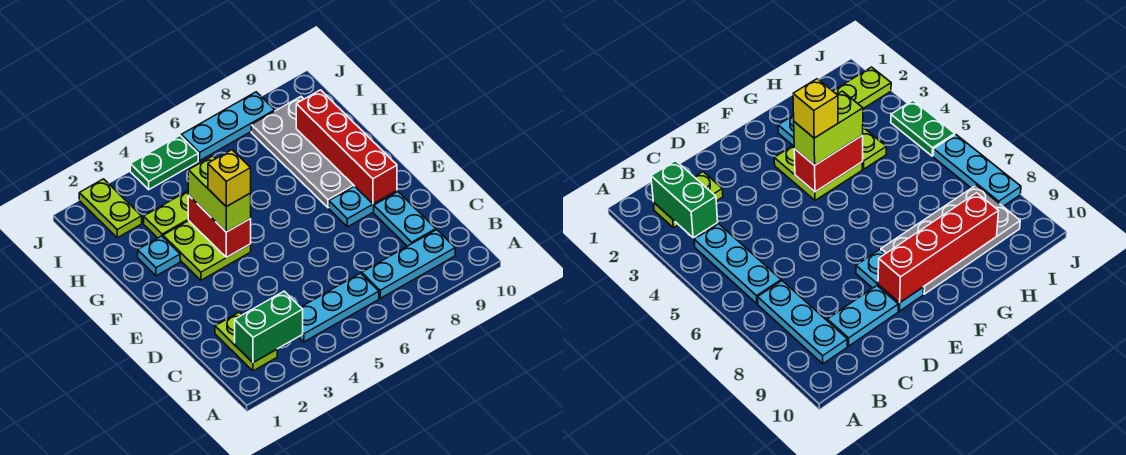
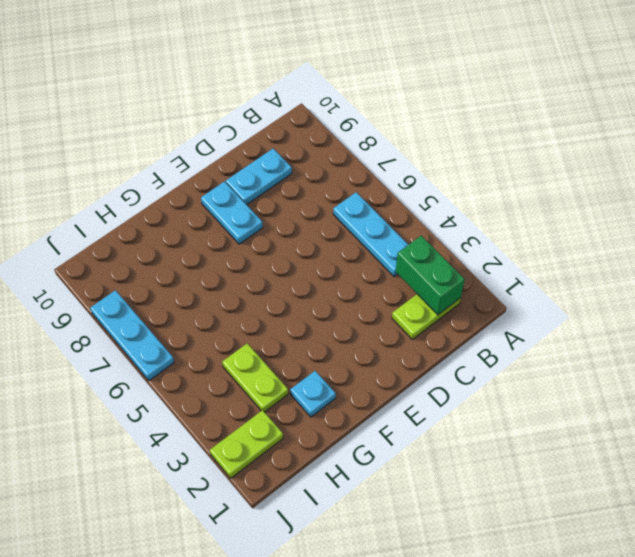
none -> cyan 1x3 plate [362,230,455,298]
none -> lime 2x2 plate [163,221,251,280]
none -> grey 2x4 plate [251,97,354,208]

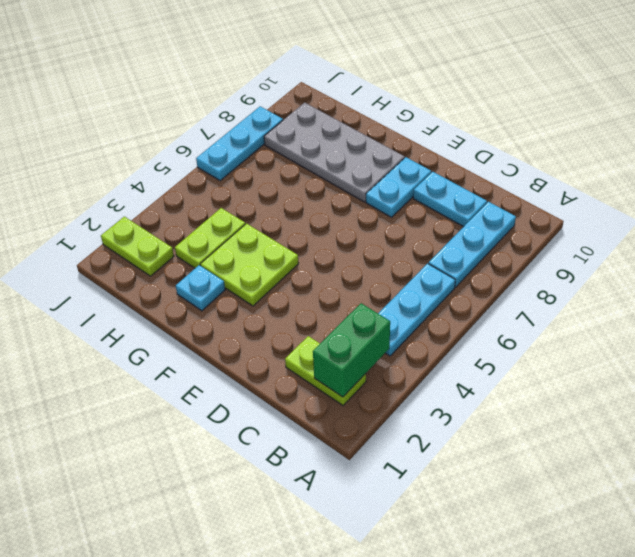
none -> green 1x2 plate [130,135,198,190]
none -> red 1x4 brick [296,90,397,204]
none -> red 1x2 brick [188,196,251,257]

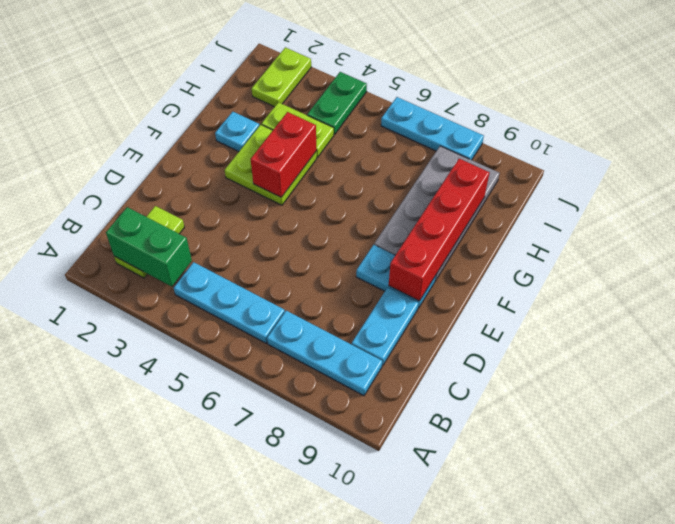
green 1x2 plate [307,72,367,135] -> green 1x2 plate turned to [130,135,198,190]
none -> lime 1x2 brick [188,156,251,232]
none -> yellow 1x1 brick [208,150,251,207]

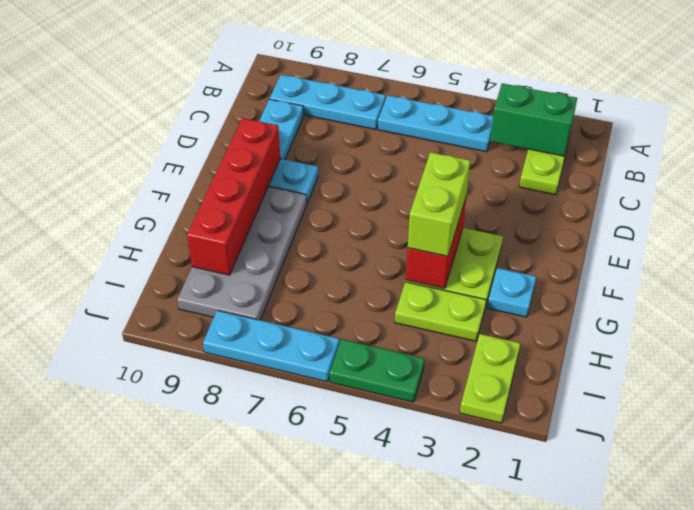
none -> yellow 1x1 brick [208,150,251,207]

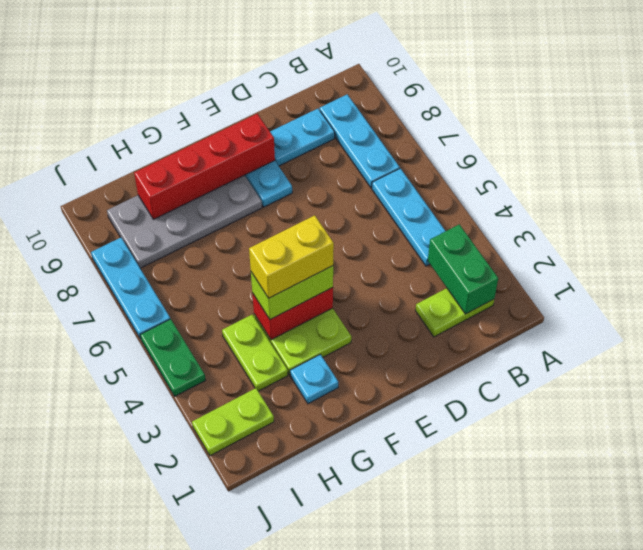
yellow 1x2 brick [249,215,334,298] -> yellow 1x1 brick [208,150,251,207]

